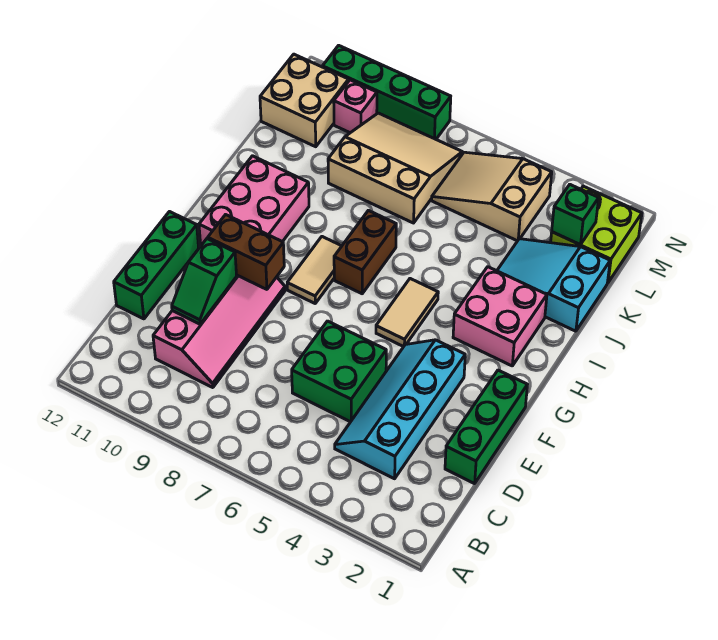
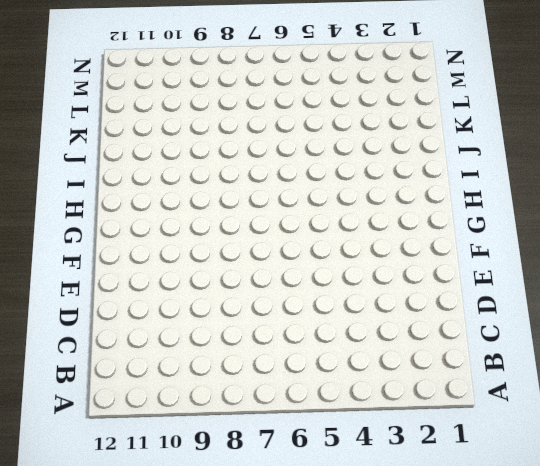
none -> cyan 2x4 slope [335,340,465,479]
none -> pink 2x4 slope [153,275,285,388]
none -> green 1x3 brick [445,370,527,484]

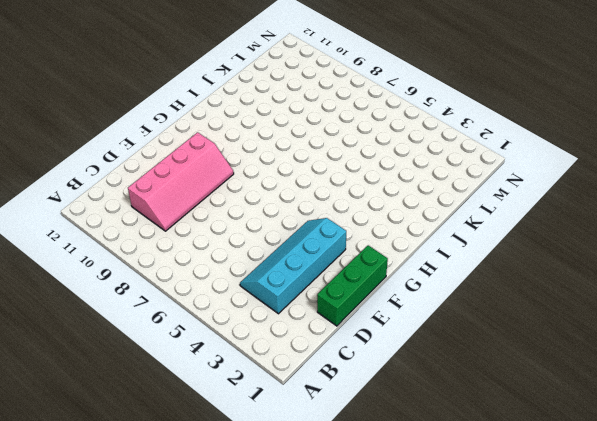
none -> green 2x2 brick [292,321,386,422]
none -> green 1x3 brick [114,212,199,319]
none -> tan 1x2 tile [376,279,438,347]

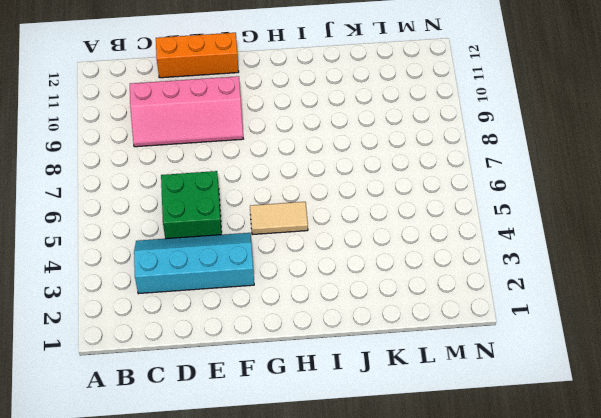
orange 1x3 brick [156,33,239,78] -> green 1x3 brick [114,212,199,319]
none -> green 1x3 brick [445,370,527,484]
none -> tan 1x2 tile [287,237,342,303]
none -> pink 2x3 brick [199,156,309,245]

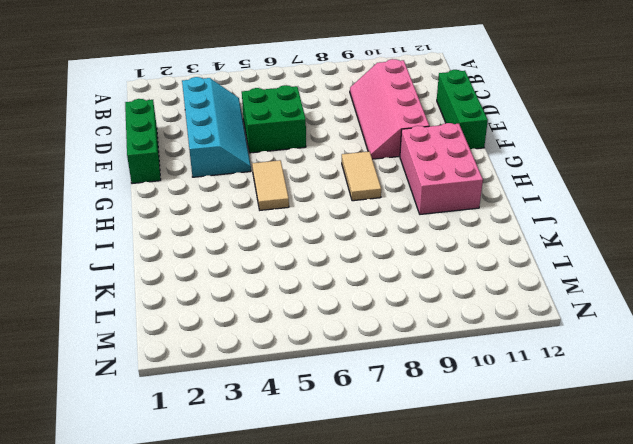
none -> pink 2x2 brick [453,267,547,366]
none -> brown 1x2 brick [334,210,396,294]
none -> cyan 2x3 slope [497,239,610,331]

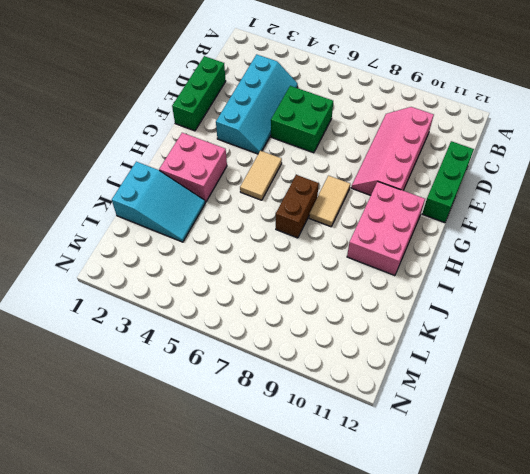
none -> tan 3x3 slope [328,113,462,223]
none -> lime 2x2 brick [551,186,642,282]
none -> tan 2x3 slope [432,152,552,241]

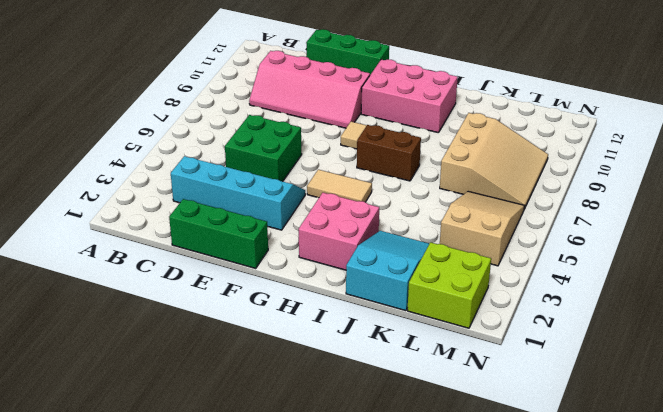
none -> tan 2x2 brick [260,54,349,147]
none -> pink 1x1 brick [334,80,377,133]
none -> green 1x4 brick [322,45,451,139]

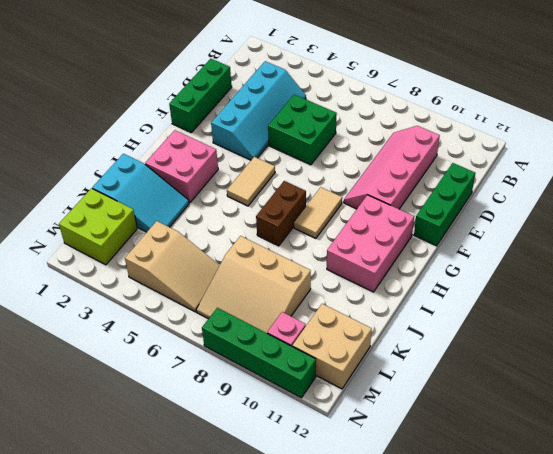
none -> green 1x2 slope [172,239,237,324]
none -> brown 1x2 brick [208,215,284,289]
none -> green 1x1 brick [552,185,599,245]

